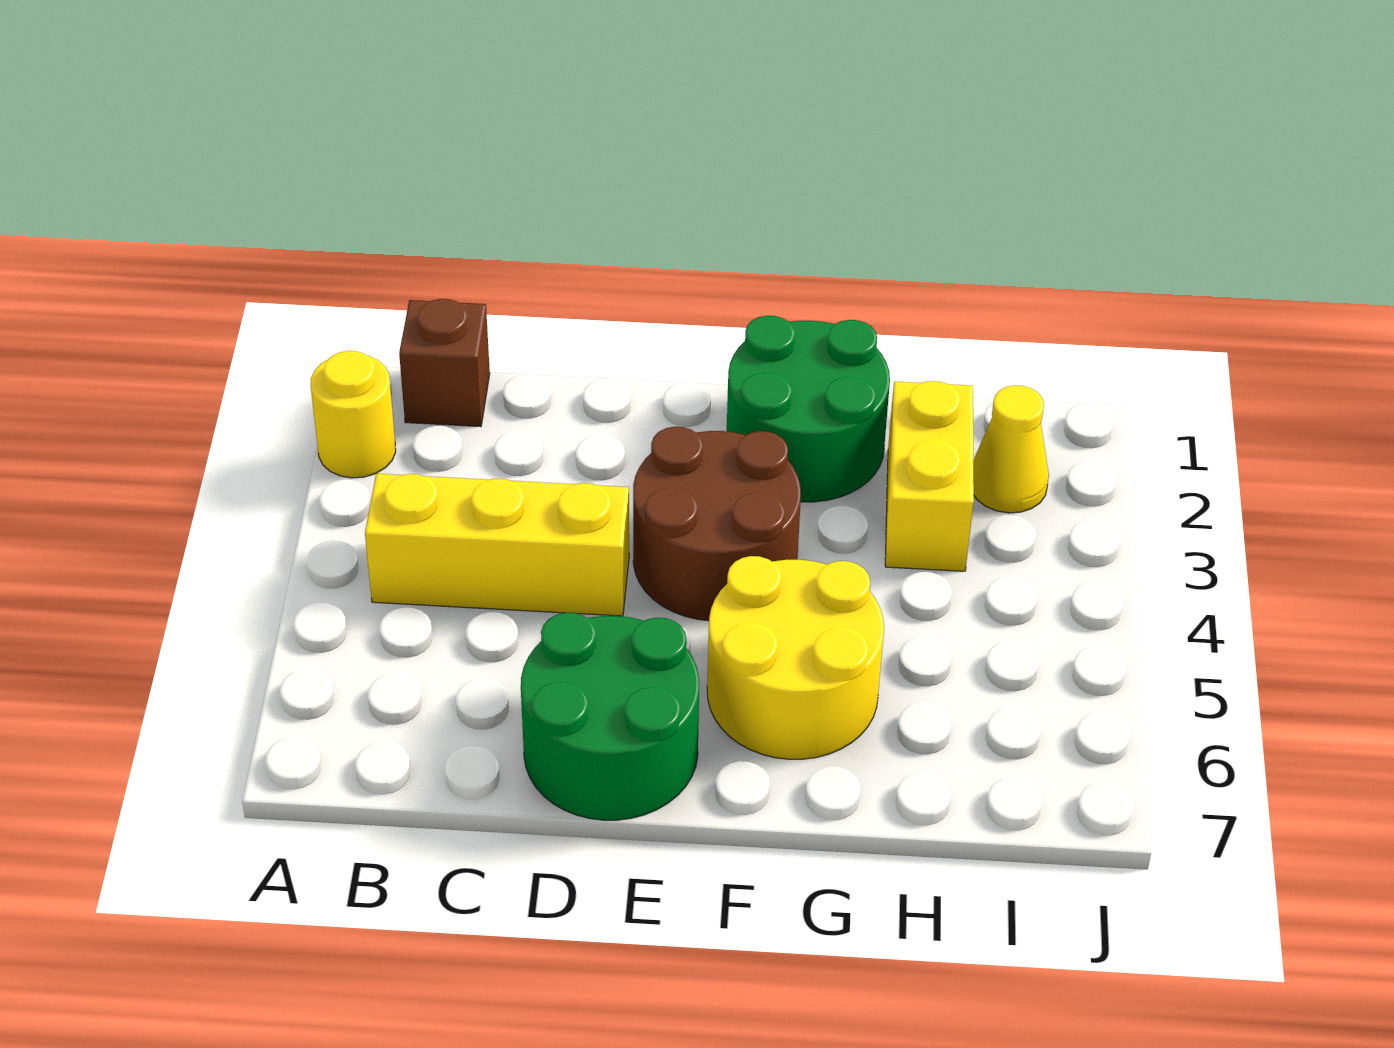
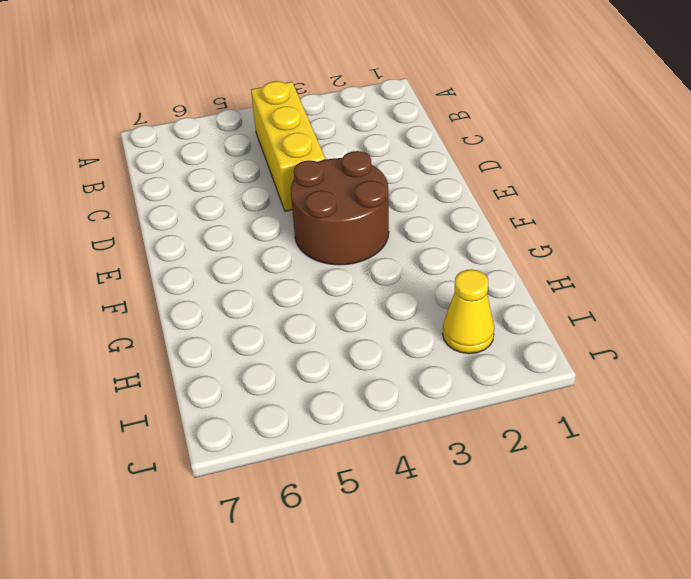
none -> yellow 1x1 round brick [311,351,396,478]
none -> brown 1x1 brick [399,299,490,427]

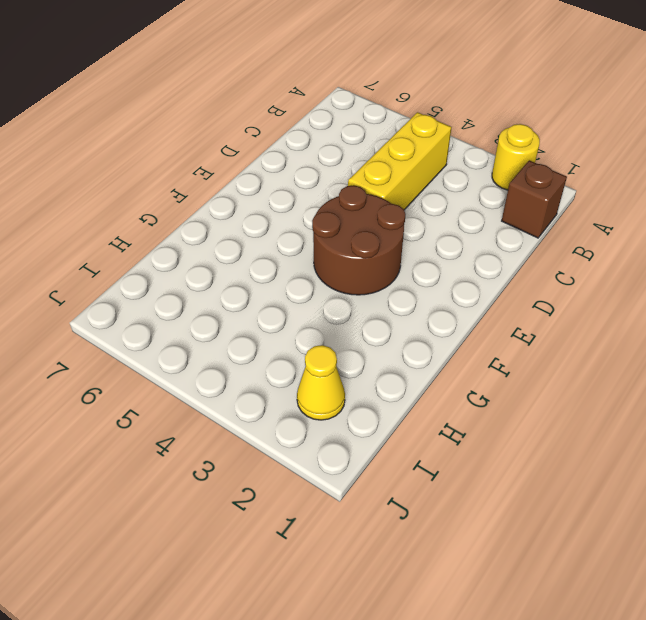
none -> green 2x2 round brick [521,613,699,820]
none -> green 2x2 round brick [727,316,890,502]

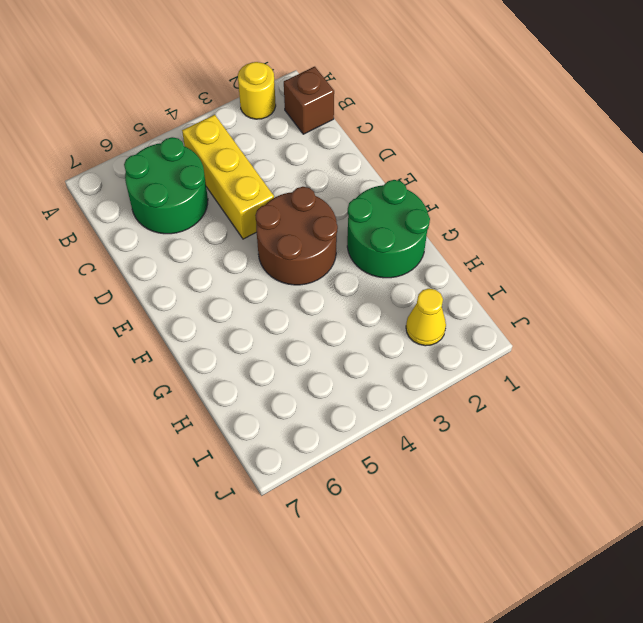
green 2x2 round brick [124,137,208,234] -> green 2x2 round brick moved to [521,613,699,820]
none -> yellow 2x2 round brick [707,556,884,759]
none -> yellow 1x2 brick [885,381,974,571]

